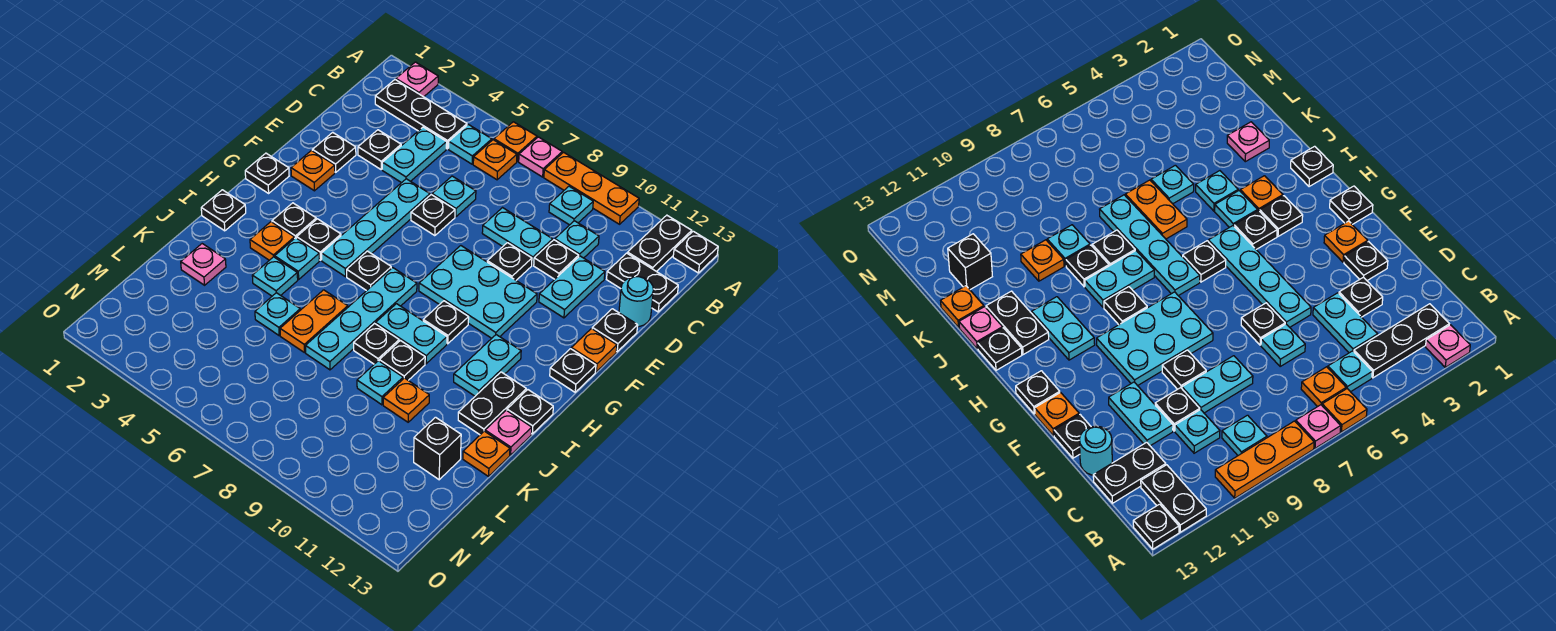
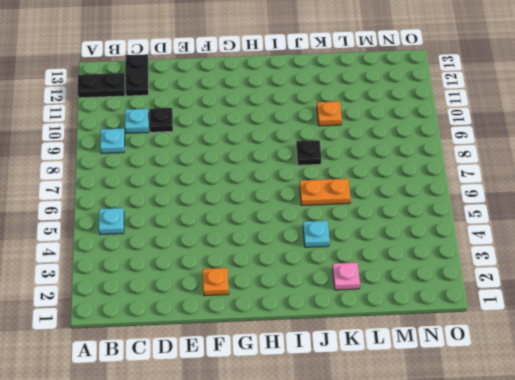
none -> pink 1x1 plate [396,62,438,97]
none -> orange 1x1 plate [494,122,537,161]
none -> pink 1x1 plate [519,137,562,177]
none -> orange 1x3 plate [544,152,639,224]

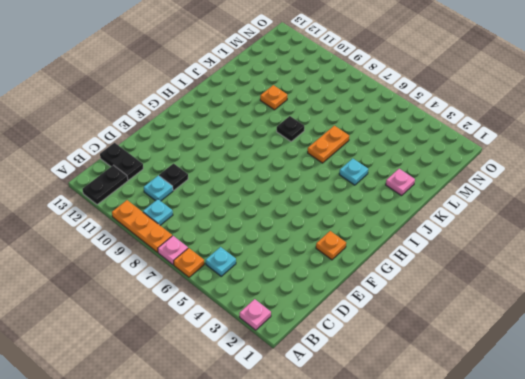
none -> black 1x1 plate [673,231,718,273]
none -> black 1x3 plate [375,80,467,149]
none -> orange 1x1 plate [473,140,517,180]
none -> cyan 1x2 plate [382,127,447,183]

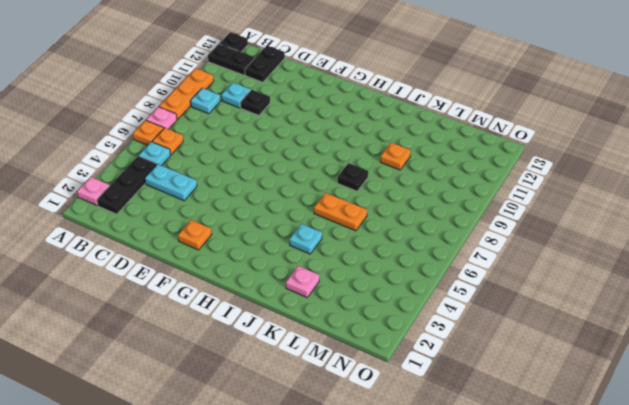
none -> black 1x1 plate [358,130,401,169]
none -> cyan 1x1 plate [432,176,476,217]
none -> cyan 1x2 plate [482,208,553,265]
none -> cyan 1x2 plate [539,256,605,318]

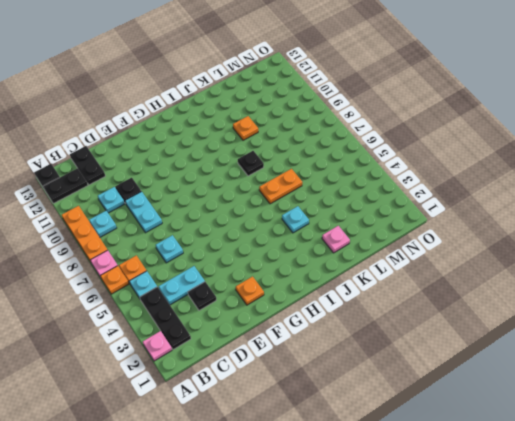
none -> cyan 1x2 plate [539,256,605,318]
none -> cyan 1x1 round brick [619,277,653,327]
none -> black 1x1 plate [312,132,356,172]
none -> cyan 1x4 plate [322,179,430,277]

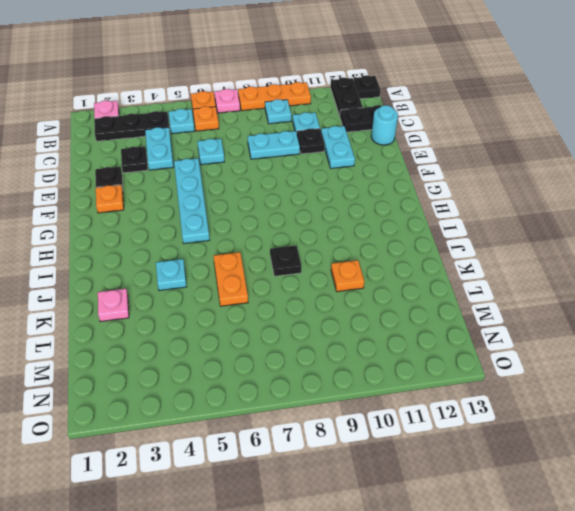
none -> black 1x1 plate [411,195,455,236]
none -> black 1x1 plate [487,243,532,280]
none -> black 1x1 plate [592,309,638,352]
none -> cyan 2x3 plate [419,246,537,338]

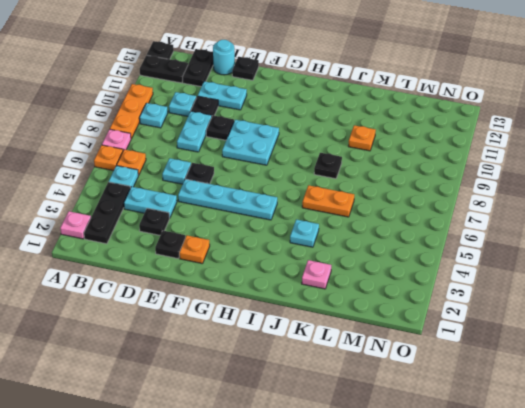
cyan 2x2 plate [222,120,279,165] -> cyan 2x3 plate [419,246,537,338]
none -> orange 1x1 plate [571,329,617,372]
none -> black 1x1 plate [245,153,289,193]
none -> black 1x1 plate [550,349,596,392]
none -> black 1x1 plate [272,203,316,239]

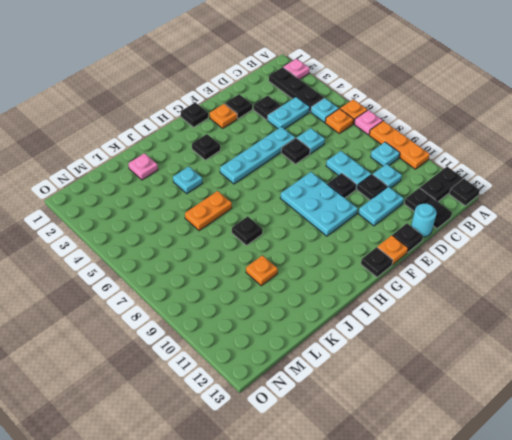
none -> black 1x1 plate [297,219,341,260]
none -> black 1x1 plate [347,251,391,291]
none -> cyan 1x4 plate [306,268,417,370]
none -> black 1x1 plate [423,301,469,344]

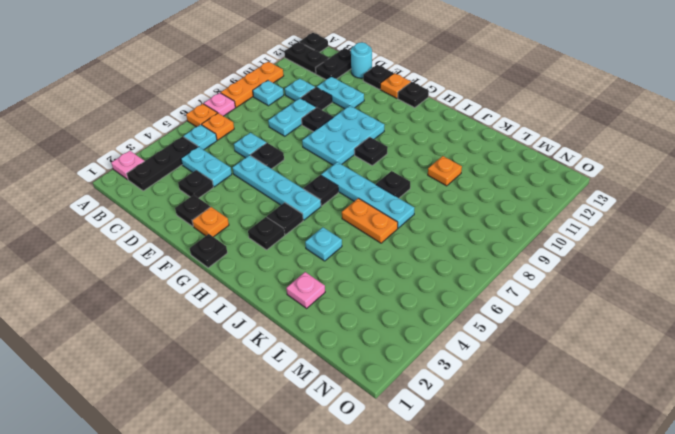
none -> cyan 1x2 plate [454,335,521,396]
none -> black 1x1 plate [201,190,246,231]
none -> orange 1x1 plate [250,222,294,260]
none -> cyan 1x1 plate [275,238,319,279]

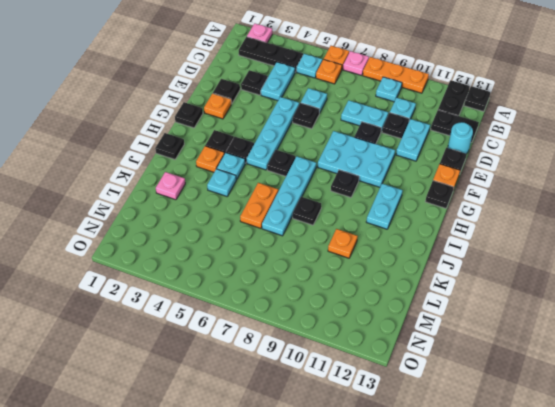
none -> cyan 1x2 plate [376,304,447,364]
none -> black 1x2 plate [458,372,526,435]
none -> black 1x1 plate [507,390,553,434]
none -> black 1x1 plate [379,341,425,380]

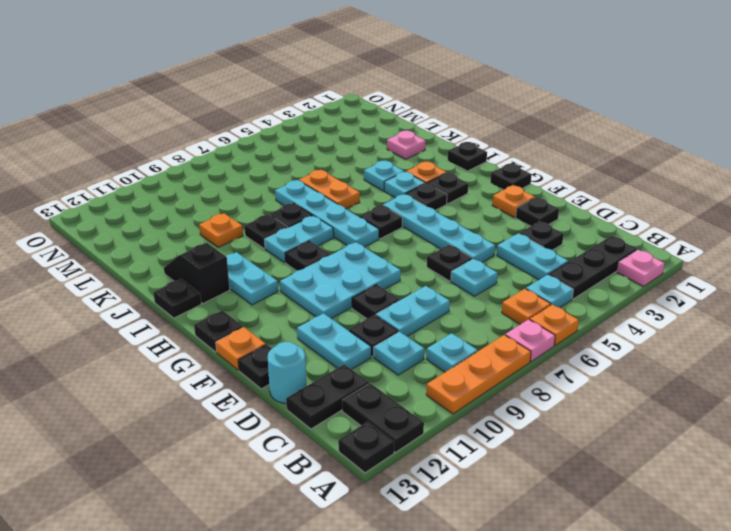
black 1x2 slope [164,243,230,303] -> black 1x2 plate [458,372,526,435]
none -> pink 1x1 plate [485,410,532,455]
none -> cyan 1x1 plate [255,293,300,335]
none -> cyan 1x1 plate [357,361,403,405]
none -> orange 1x1 plate [463,431,510,476]

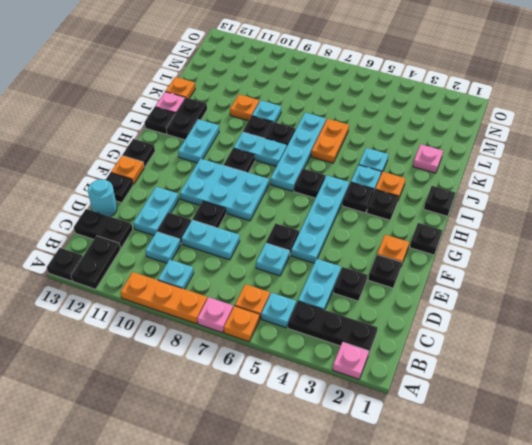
none -> cyan 1x1 plate [255,293,300,335]
none -> black 1x1 brick [414,417,461,480]

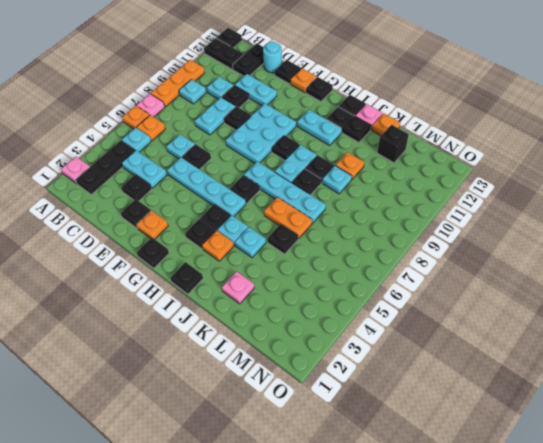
black 1x1 plate [267,224,298,254] -> cyan 1x1 plate [255,293,300,335]

